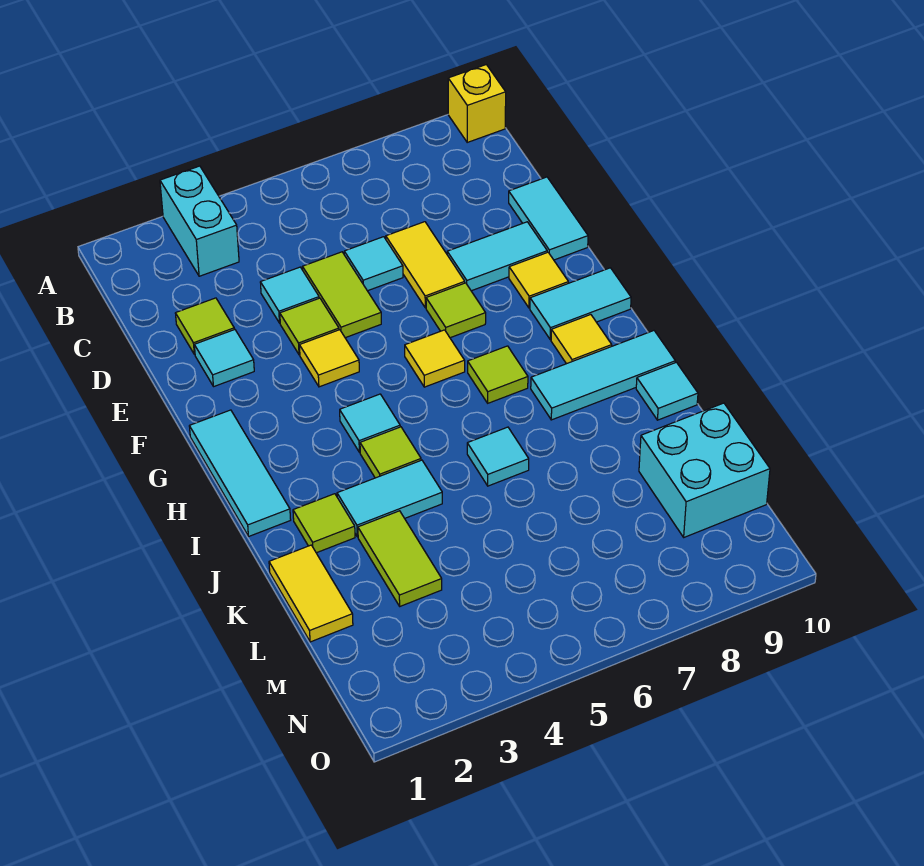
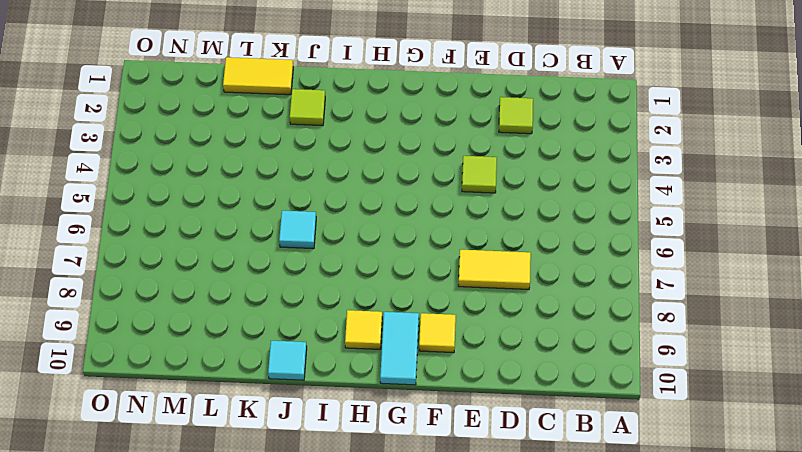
none -> cyan 1x2 brick [160,166,239,276]
none -> yellow 1x1 brick [448,65,506,142]
none -> cyan 1x1 tile [260,267,319,323]

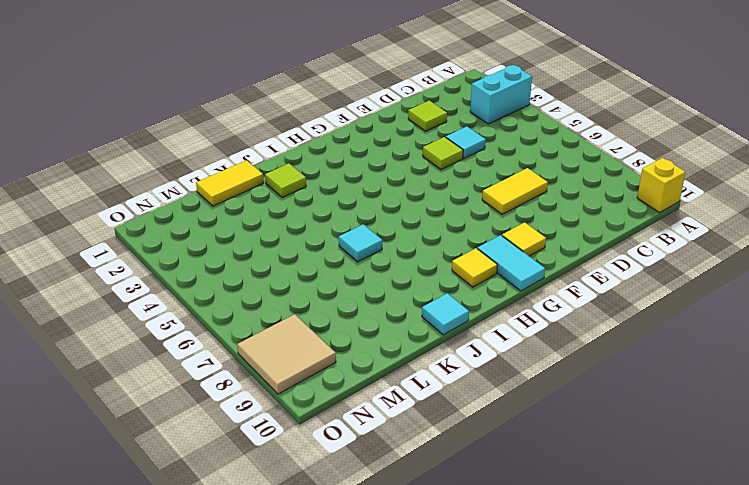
tan 2x2 tile [237,314,336,394] -> none
none -> lime 1x2 tile [303,252,381,338]
none -> cyan 1x1 tile [344,237,403,291]
none -> cyan 1x2 tile [509,177,588,260]

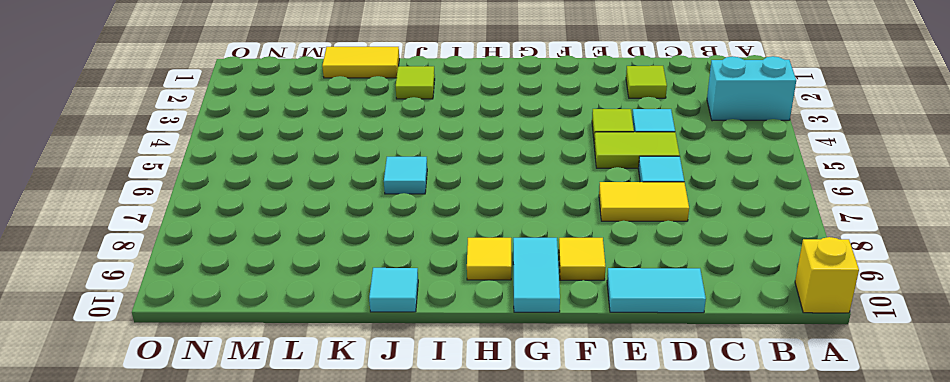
none -> cyan 1x1 tile [194,329,254,387]
none -> cyan 1x2 tile [447,222,547,291]
none -> yellow 1x1 tile [299,330,359,387]

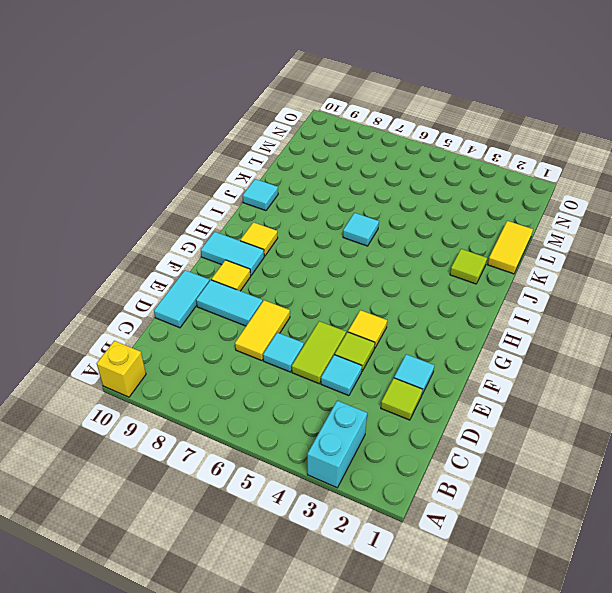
none -> lime 1x1 tile [426,283,486,338]
none -> cyan 1x3 tile [189,410,291,536]
none -> yellow 1x1 tile [405,330,465,387]

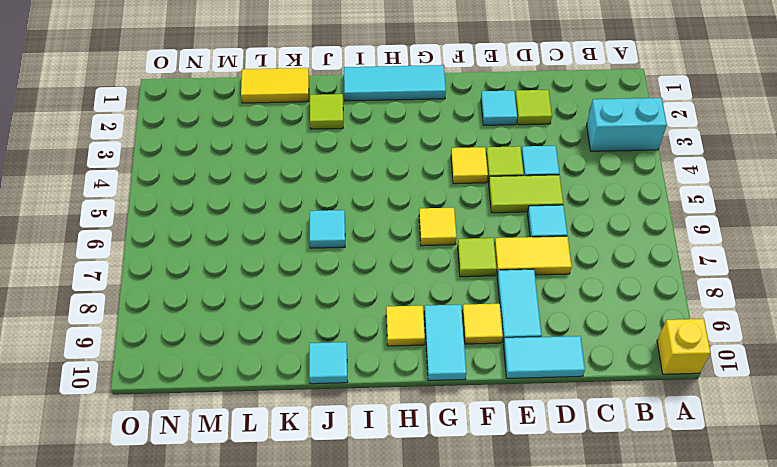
none -> cyan 1x1 tile [340,394,400,452]
none -> lime 1x1 tile [468,346,528,403]
none -> lime 1x1 tile [360,427,421,478]

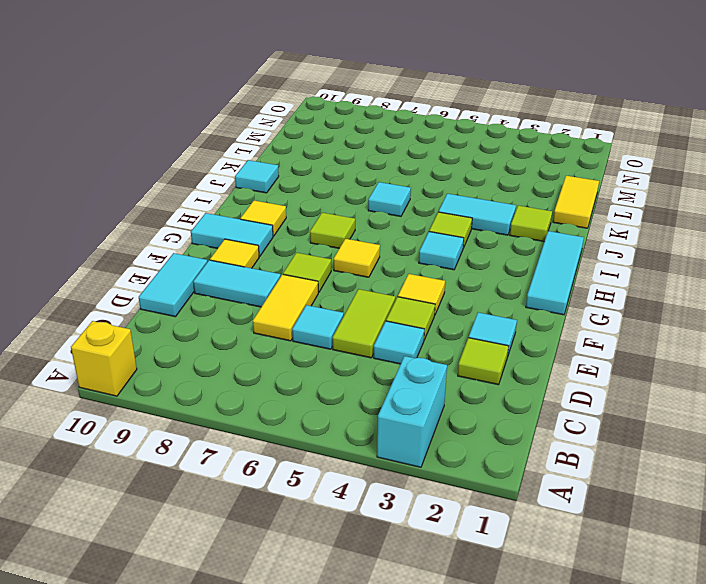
none -> cyan 1x3 tile [531,331,675,420]
none -> lime 1x2 tile [358,511,442,606]
none -> cyan 2x2 brick [639,403,770,537]

